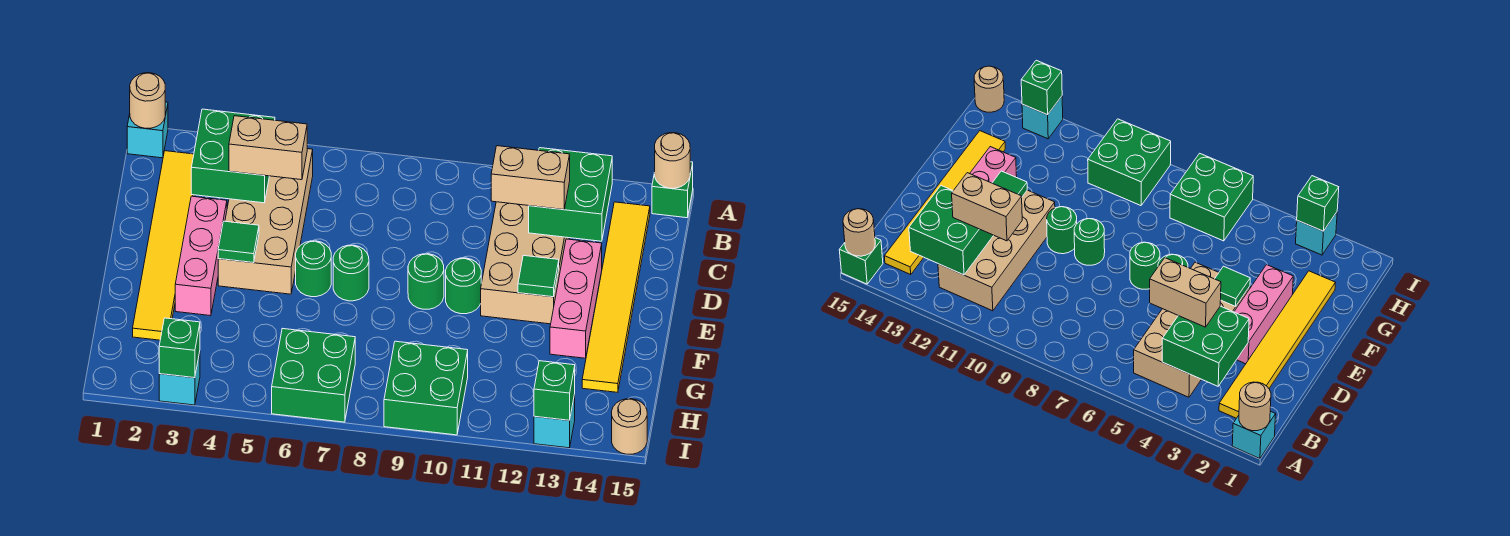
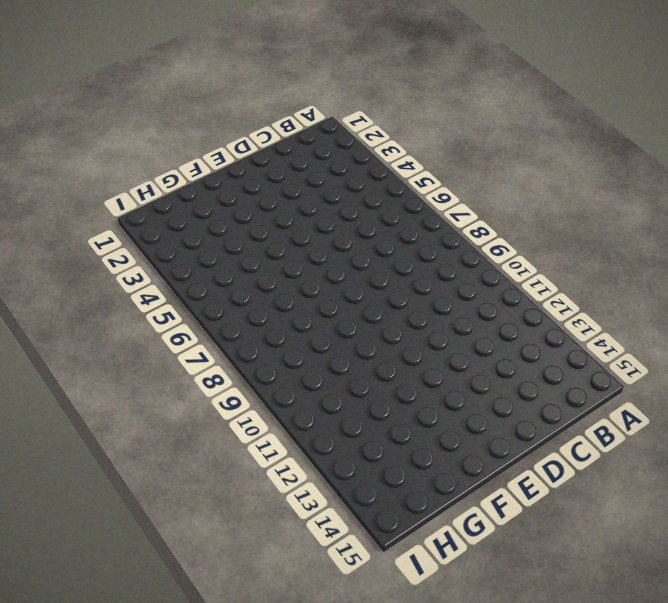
none -> cyan 1x1 brick [127,102,168,158]
none -> green 1x1 brick [652,162,693,218]
none -> yellow 1x6 tile [133,151,194,340]

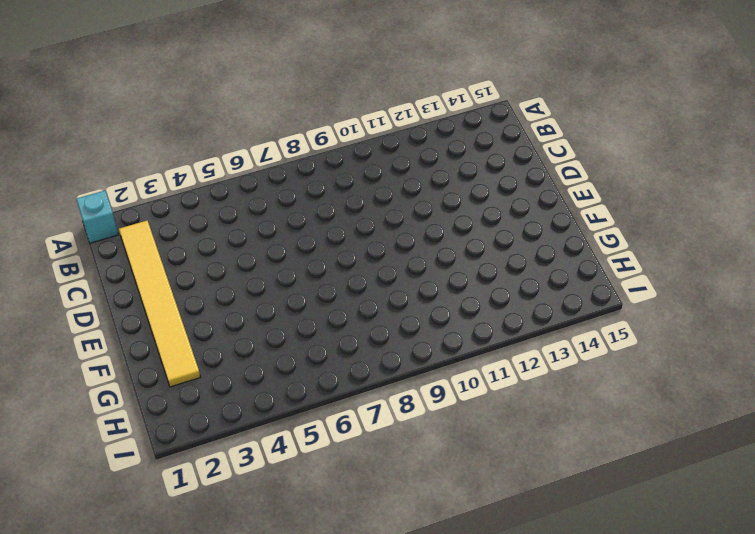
none -> green 1x1 brick [652,162,693,218]
none -> tan 2x4 brick [218,149,313,294]
none -> tan 2x4 brick [481,202,569,324]

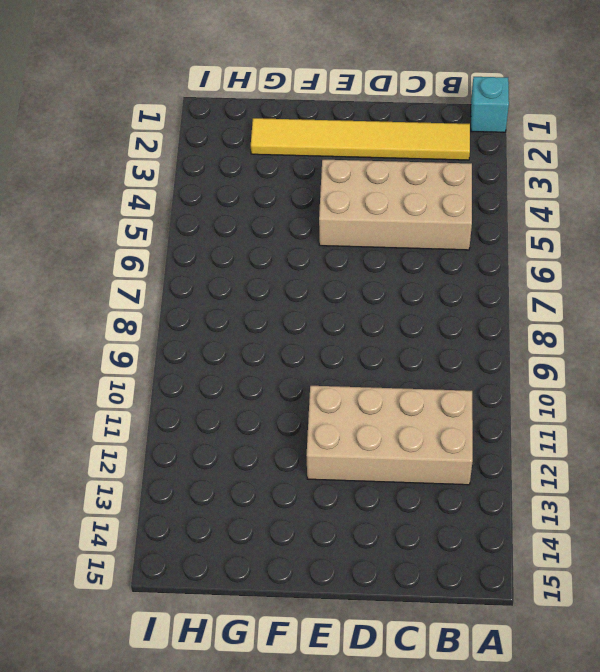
none -> green 1x1 brick [652,162,693,218]
none -> yellow 1x6 tile [582,202,650,392]
none -> pink 1x3 brick [175,196,227,316]

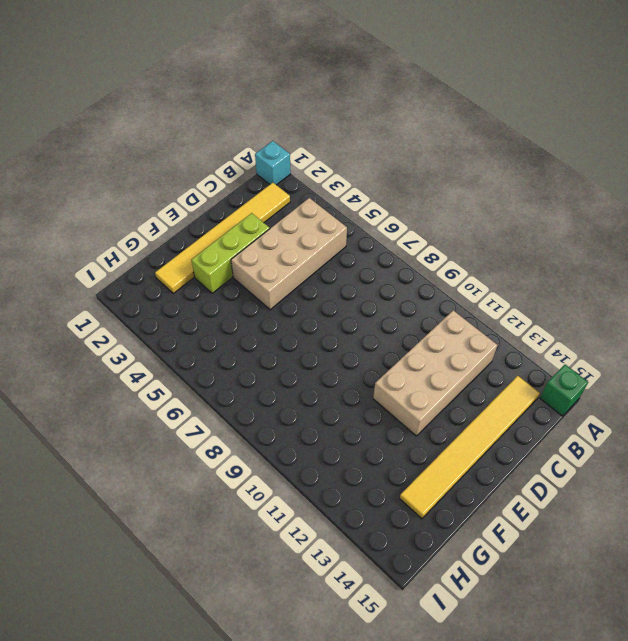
lime 1x3 brick [191,213,270,293] -> pink 1x3 brick [175,196,227,316]
none -> pink 1x3 brick [550,239,602,358]
none -> green 1x1 round brick [296,241,331,297]
none -> green 1x1 round brick [333,245,369,301]

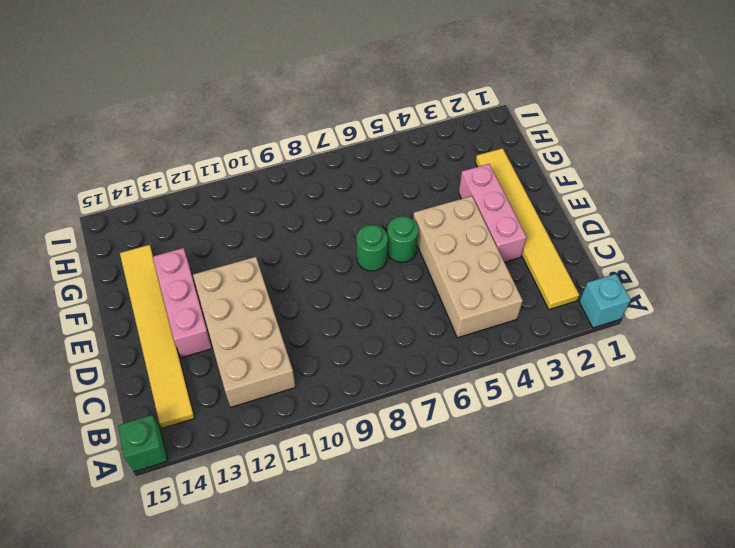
none -> green 1x1 round brick [408,254,444,309]
none -> green 1x1 round brick [446,258,481,314]
none -> green 2x2 brick [272,328,355,422]

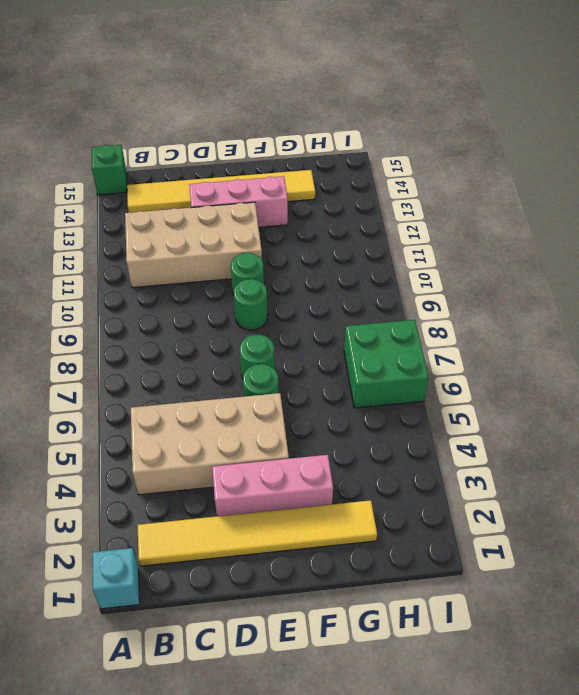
none -> green 2x2 brick [384,341,468,435]
none -> cyan 1x1 brick [159,352,200,405]
none -> cyan 1x1 brick [534,394,575,448]

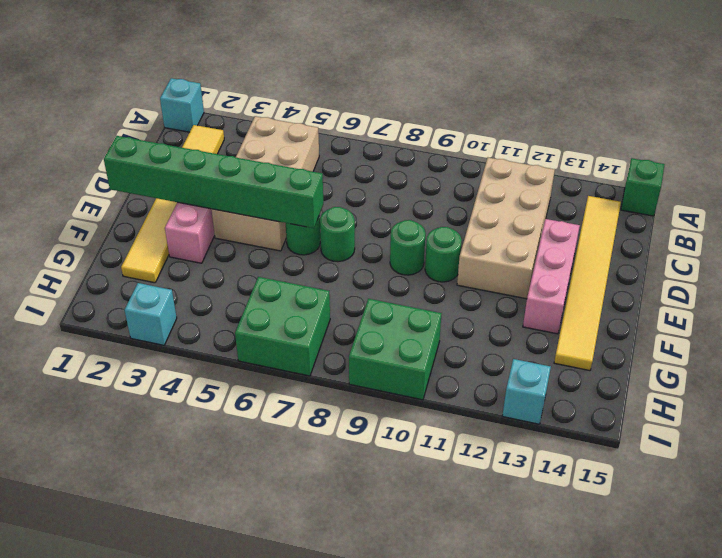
green 1x6 brick [104,136,323,228] -> green 1x1 tile [218,221,259,263]
none -> tan 1x1 round brick [612,399,647,454]
none -> tan 1x1 round brick [130,73,165,128]
none -> tan 1x1 round brick [655,133,690,188]

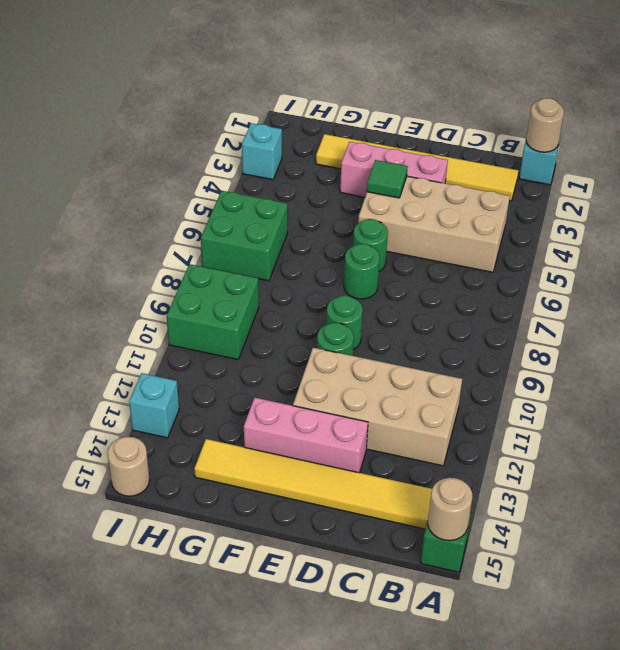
none -> green 2x2 brick [191,109,275,203]
none -> green 2x2 brick [529,148,612,241]
none -> green 1x1 tile [518,255,559,297]

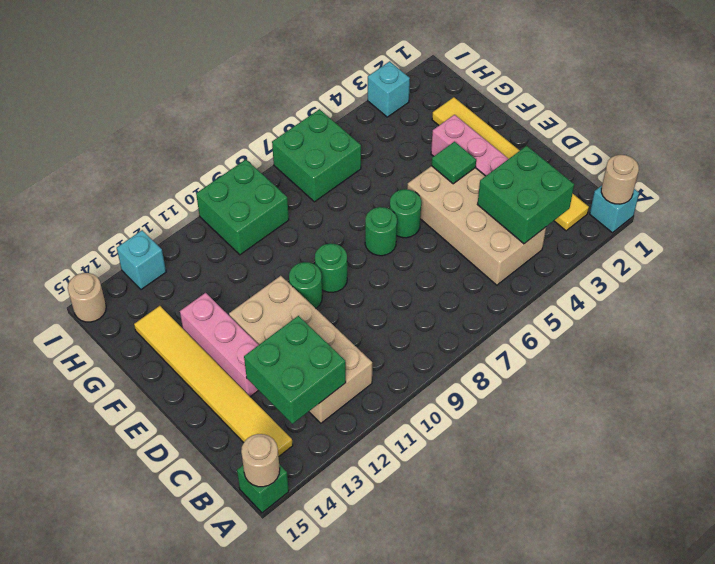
none -> green 1x1 tile [518,255,559,297]
none -> green 1x1 brick [159,318,200,378]
none -> green 1x1 brick [534,361,575,420]

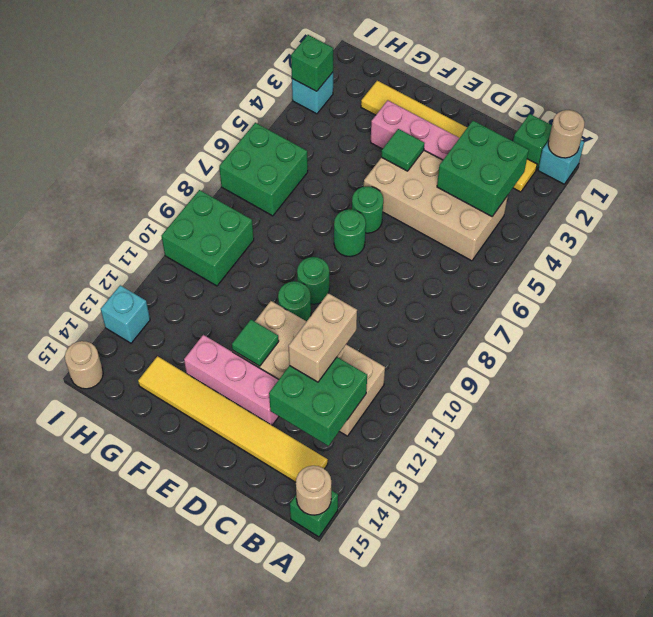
green 1x1 brick [513,114,552,170] -> green 1x1 brick moved to [534,361,575,420]
none -> tan 1x2 brick [229,116,307,180]

